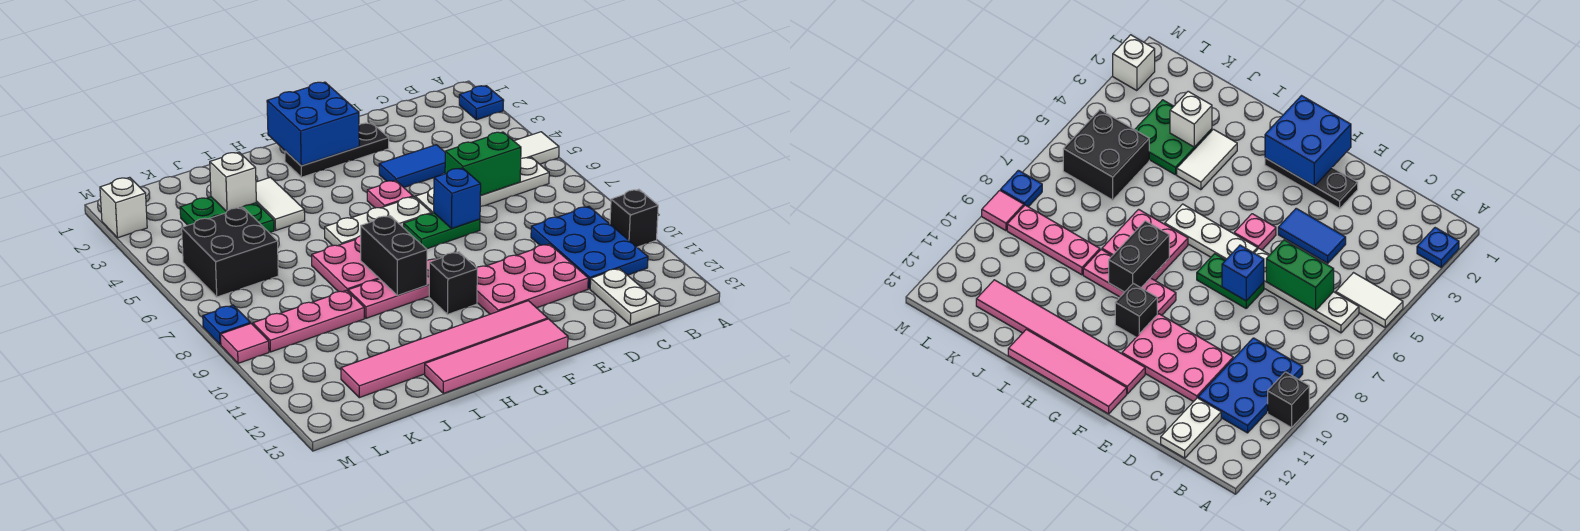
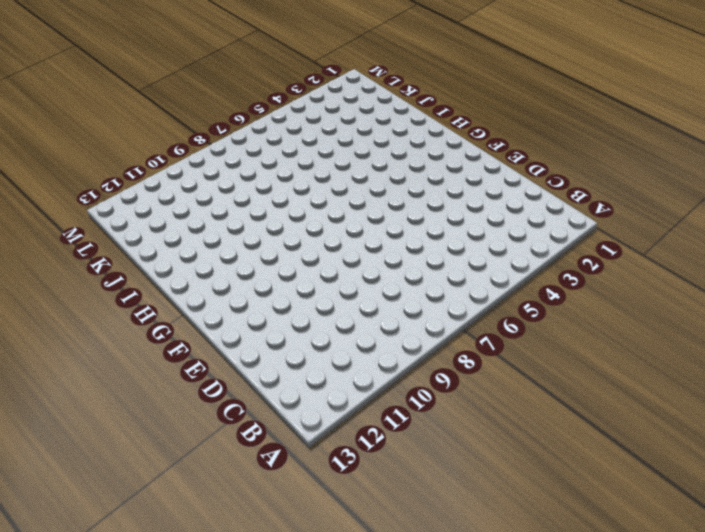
none -> blue 1x1 plate [459,86,504,120]
none -> white 1x2 tile [514,132,559,164]
none -> black 1x1 brick [610,189,658,247]

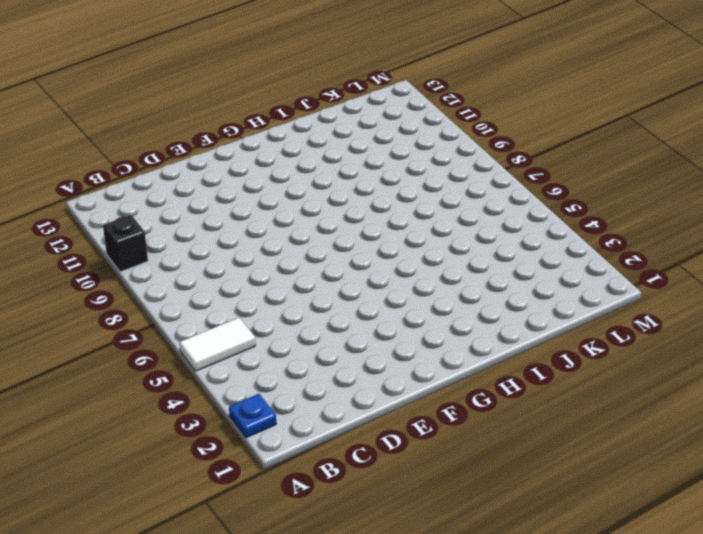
none -> white 1x4 plate [415,157,549,214]
none -> blue 2x3 plate [531,206,648,289]
none -> white 1x2 plate [590,268,660,325]

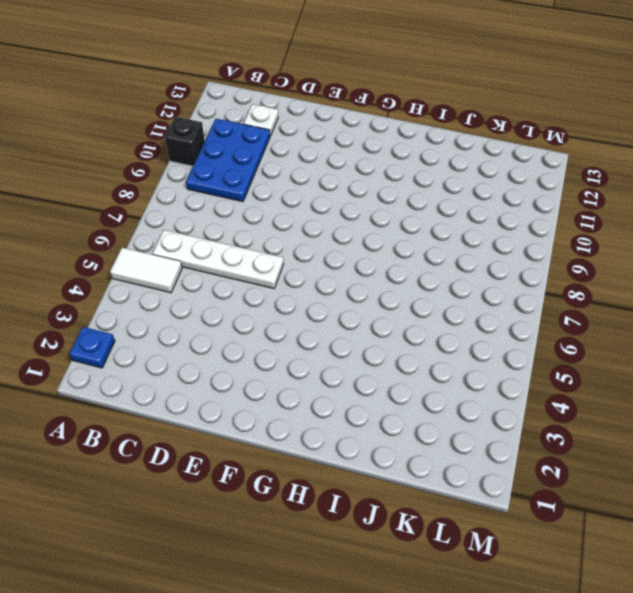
white 1x1 plate [244,104,278,136] -> white 1x2 plate [590,268,660,325]
none -> blue 1x2 tile [379,145,445,187]
none -> pink 2x3 plate [477,244,588,314]
none -> black 1x3 plate [285,123,389,177]

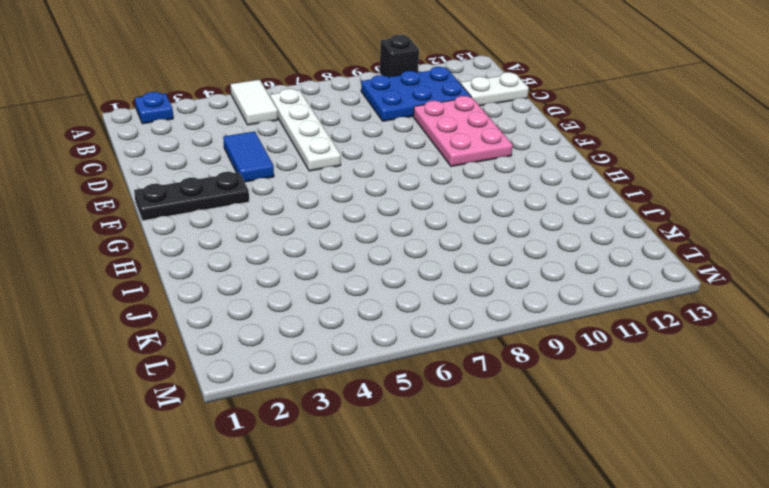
black 1x3 plate [134,172,249,221] -> black 1x3 plate turned to [285,123,389,177]
none -> green 1x2 plate [404,213,480,249]
none -> pink 1x1 plate [367,180,413,208]
none -> white 1x3 plate [325,197,431,246]

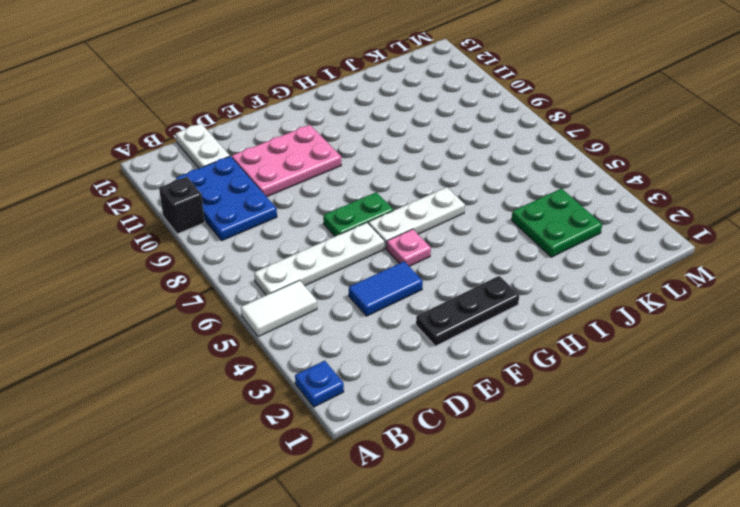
none -> pink 1x6 tile [341,301,548,398]
none -> pink 1x4 tile [425,319,568,393]
none -> pink 1x3 plate [348,258,439,318]

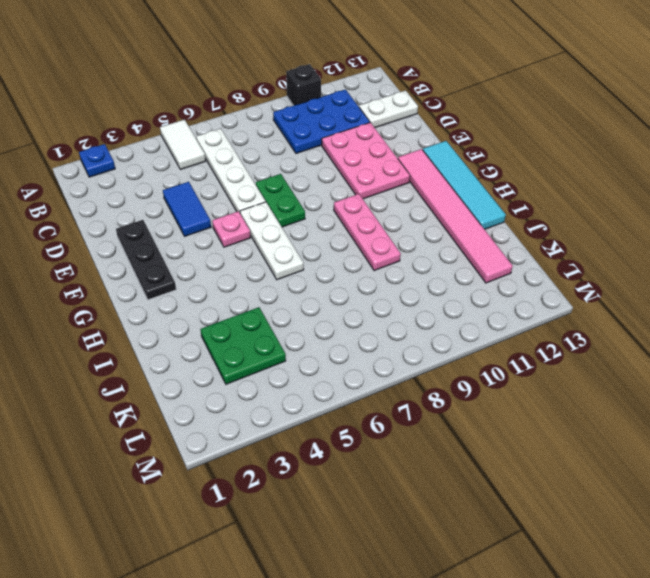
cyan 1x4 tile [423,141,506,229] -> pink 1x4 tile [425,319,568,393]
none -> black 1x1 brick [429,252,477,315]
none -> pink 2x2 plate [312,236,379,292]
none -> white 1x2 tile [256,177,305,230]

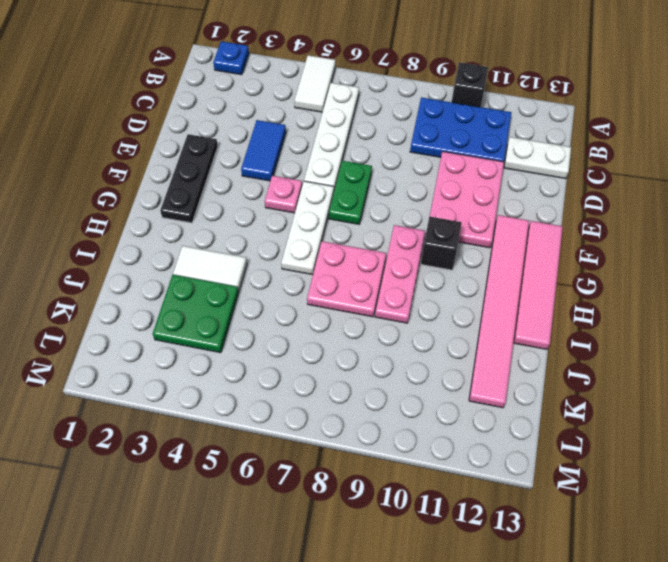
none -> pink 1x3 plate [253,290,365,352]
none -> black 2x2 brick [182,207,278,297]
none -> white 1x1 brick [100,177,147,238]

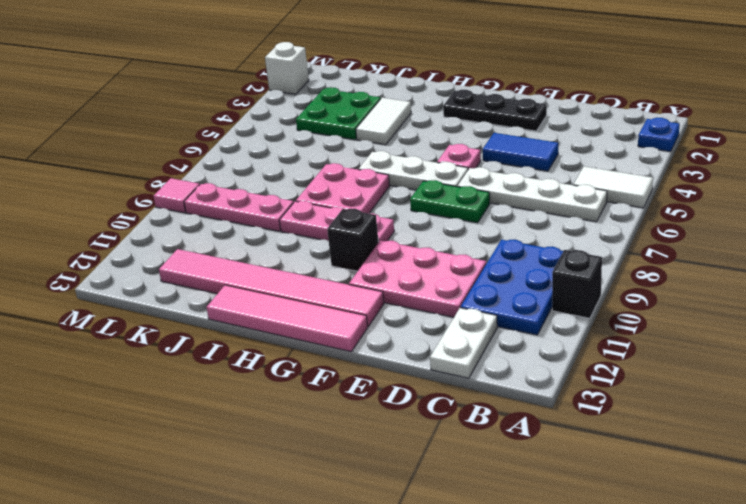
none -> black 2x2 brick [182,207,278,297]
none -> blue 1x1 plate [203,305,250,345]
none -> green 1x2 brick [445,132,521,196]

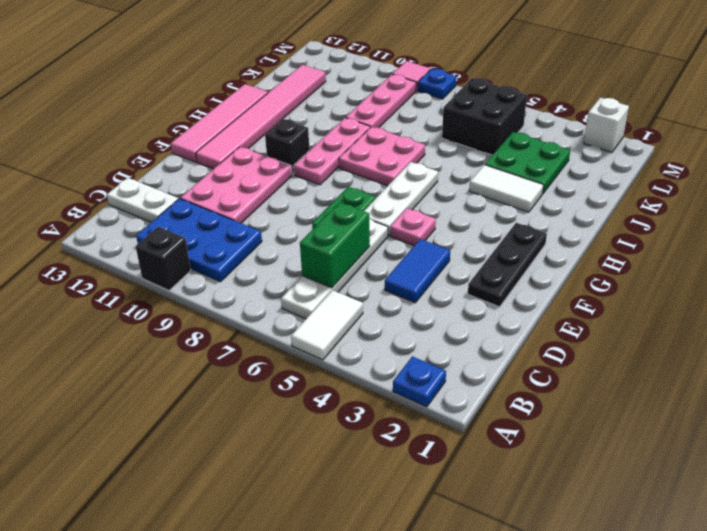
none -> blue 1x1 brick [434,168,481,229]
none -> blue 2x2 brick [267,82,359,166]
none -> black 1x2 brick [361,216,427,295]

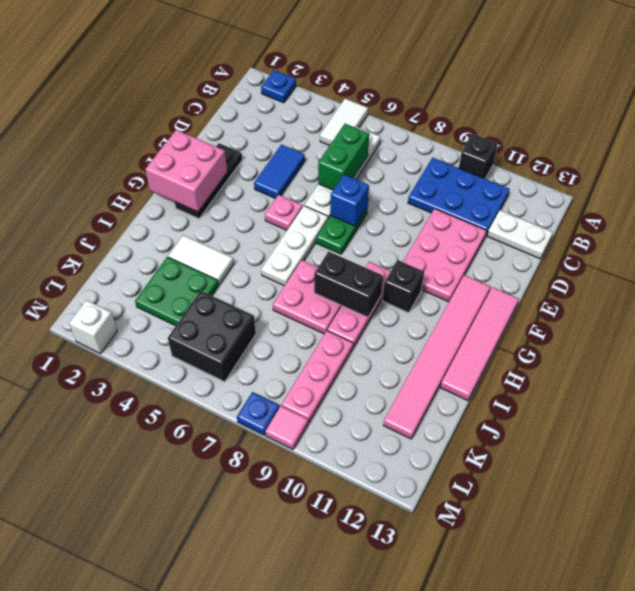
pink 2x2 brick [145,130,227,212] -> blue 2x2 brick [267,82,359,166]
none -> white 1x1 brick [210,152,256,212]

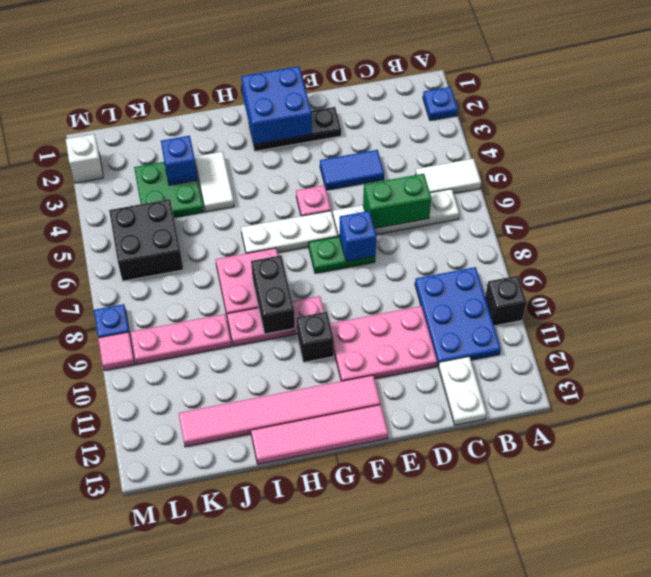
blue 1x1 brick [161,136,198,185] -> white 1x1 brick [210,152,256,212]

